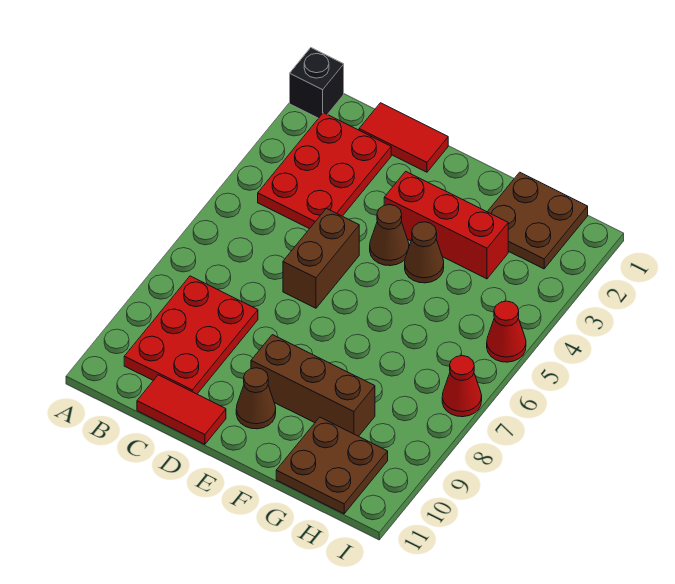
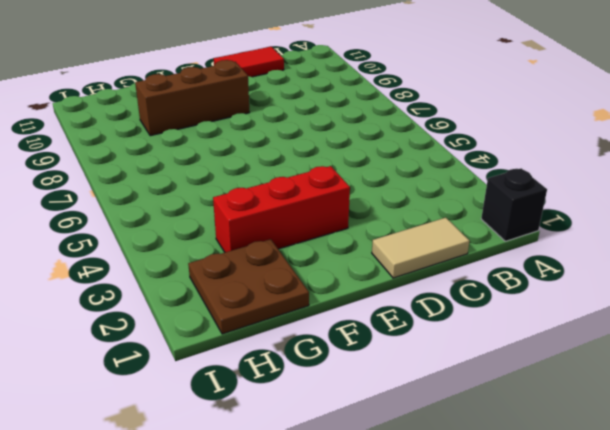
tan 1x2 tile [372,218,469,278] -> red 1x2 tile [359,103,448,172]
none -> red 2x3 plate [258,113,391,229]
none -> red 2x3 plate [124,276,258,394]
none -> brown 1x2 brick [283,208,359,308]

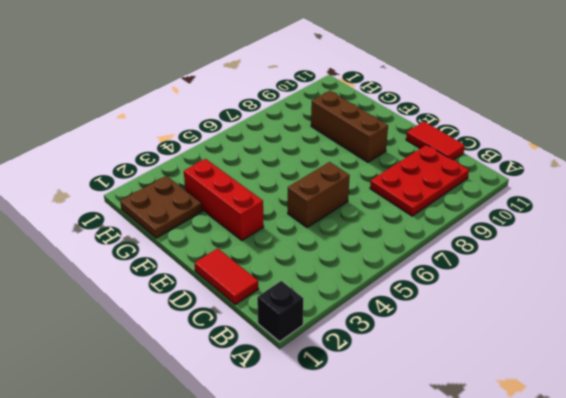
none -> red 2x3 plate [258,113,391,229]
none -> brown 1x1 cone [370,205,409,266]
none -> brown 1x1 cone [236,368,276,429]

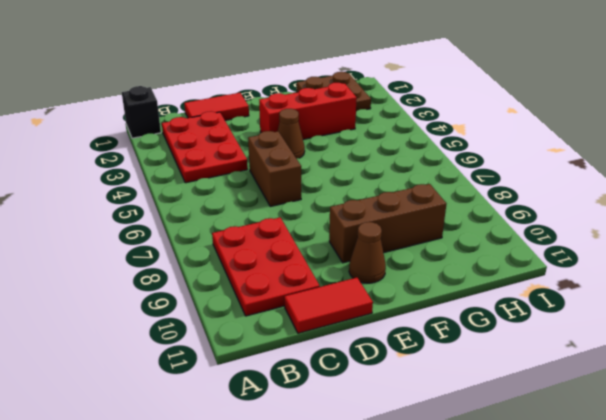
none -> brown 1x1 cone [405,222,444,283]
none -> brown 2x2 plate [276,417,388,514]
none -> red 1x1 cone [487,301,526,362]

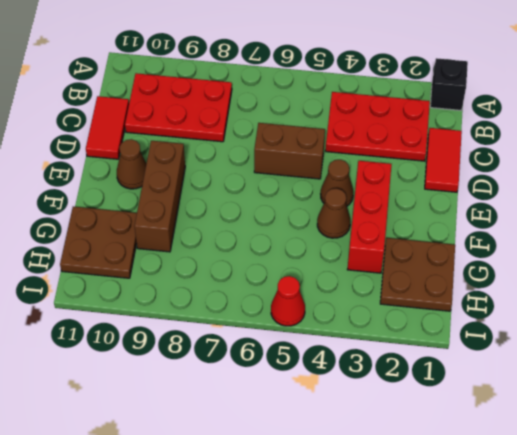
none -> red 1x1 cone [442,356,482,417]

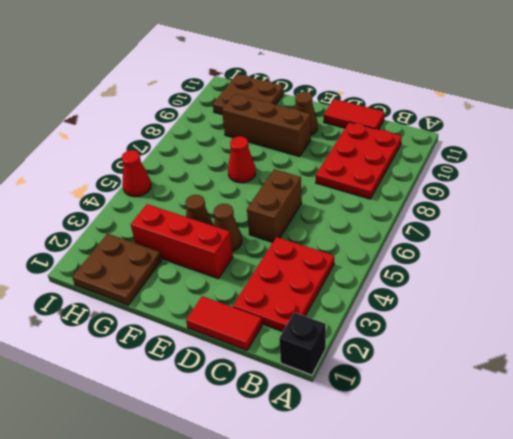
red 1x1 cone [228,136,256,183] -> red 1x1 cone moved to [442,356,482,417]

